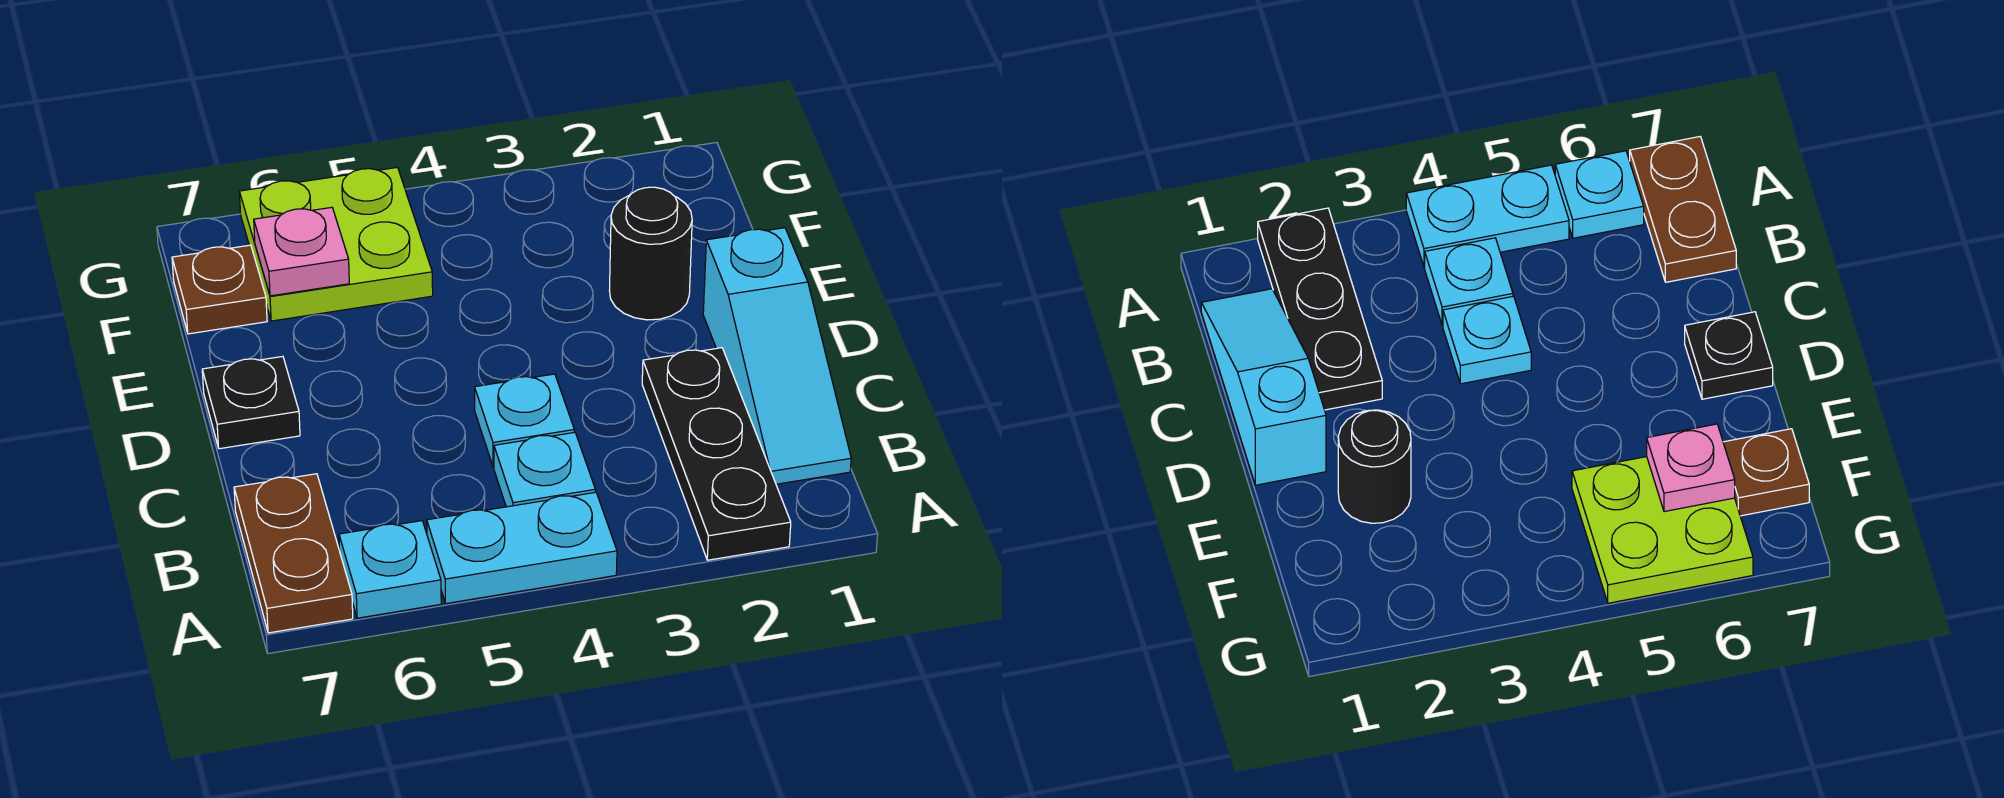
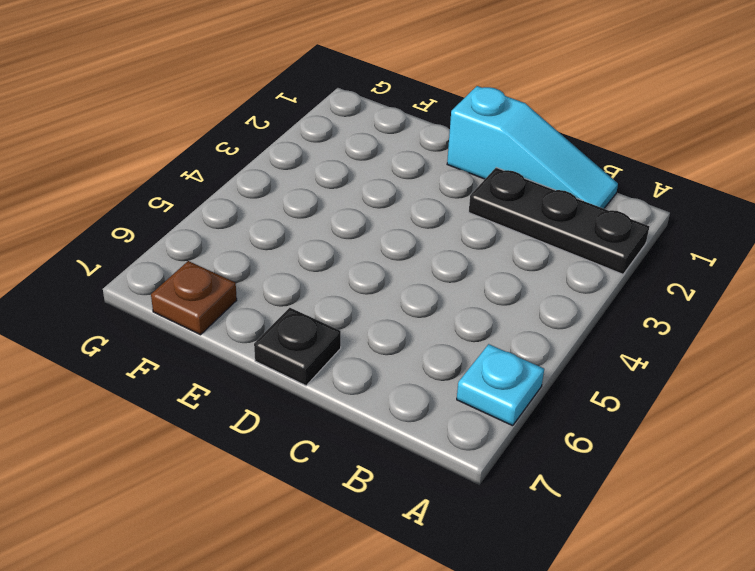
none -> cyan 1x2 plate [427,492,617,604]
none -> brown 1x2 plate [234,474,353,633]
none -> cyan 1x1 plate [494,432,595,507]

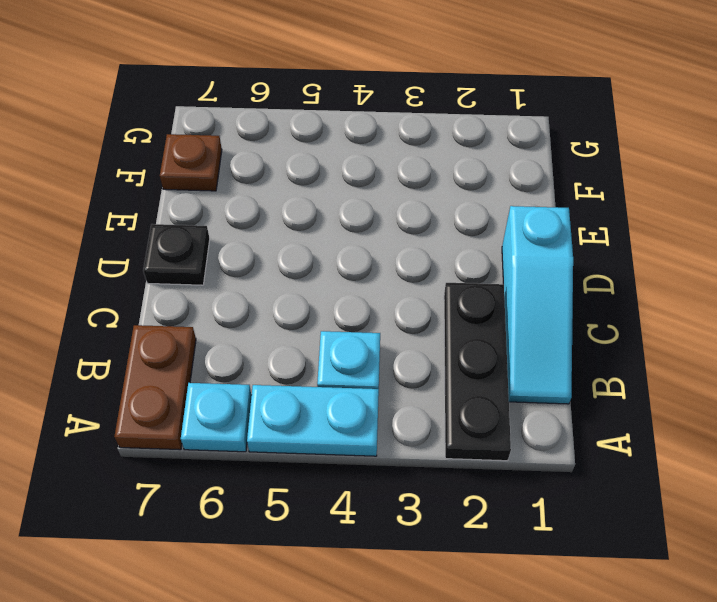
none -> cyan 1x1 plate [475,374,574,467]
none -> black 1x1 round brick [609,187,692,320]
none -> lime 2x2 plate [239,167,433,321]

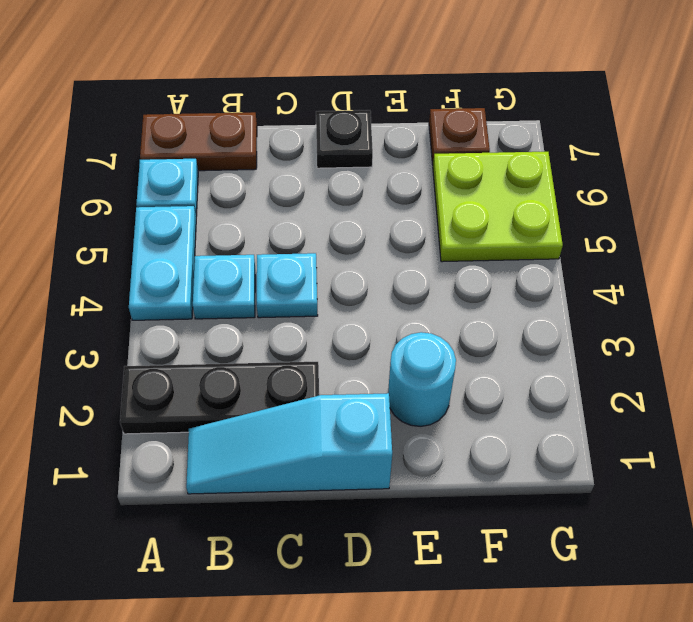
cyan 1x1 round brick [388,332,456,426] -> black 1x1 round brick [609,187,692,320]
none -> pink 1x1 plate [254,207,349,296]

